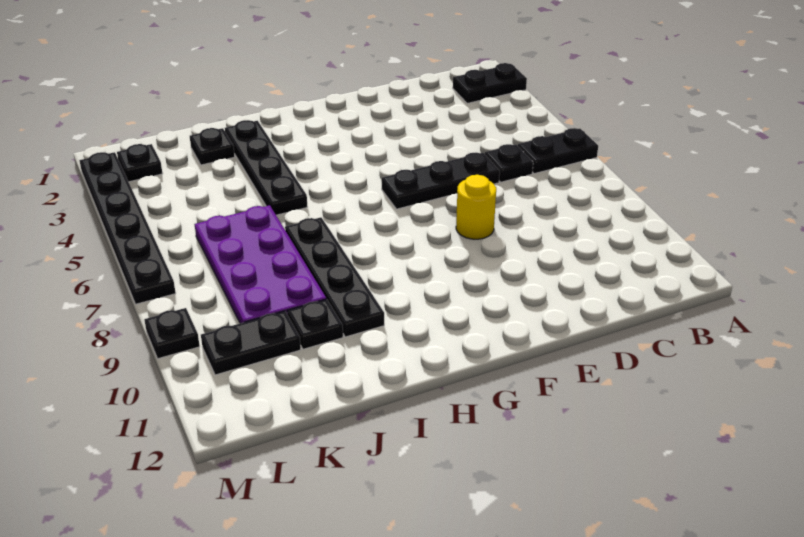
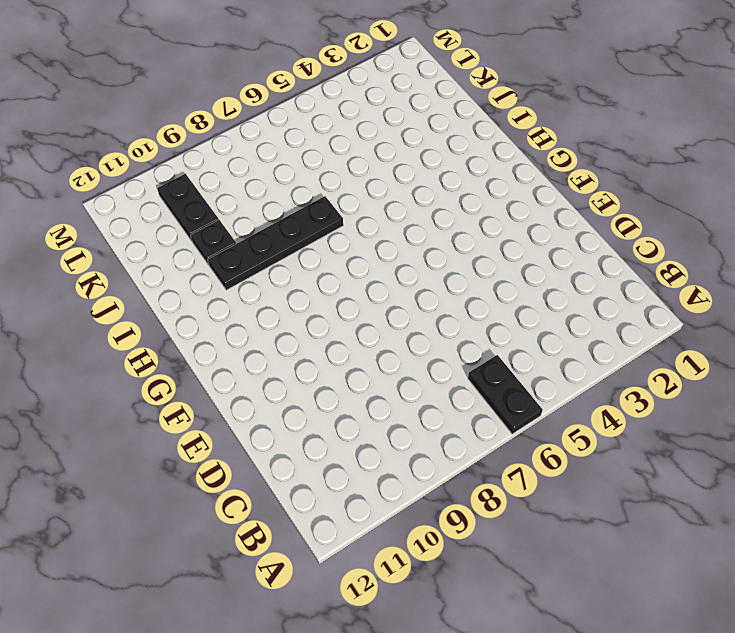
none -> black 1x2 plate [453,63,527,103]
none -> black 1x1 plate [485,144,533,182]
none -> black 1x3 plate [382,153,500,209]

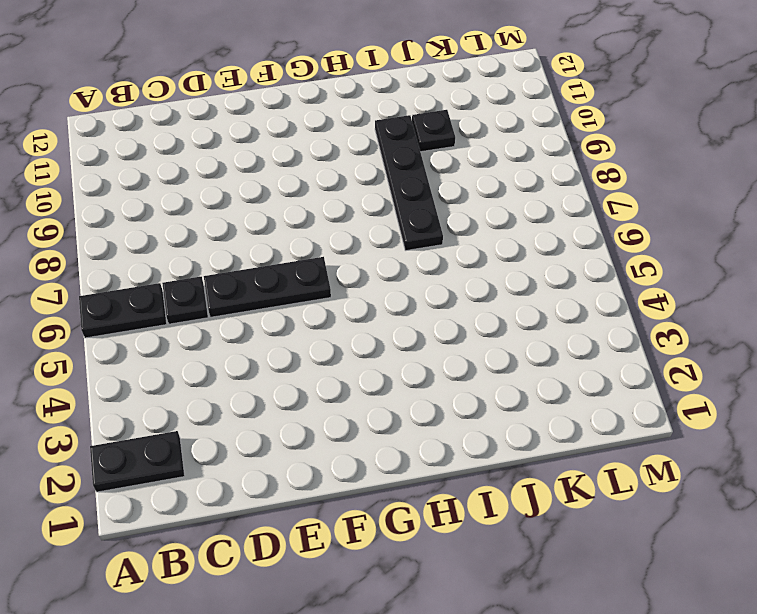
none -> yellow 1x1 round brick [456,175,496,239]
none -> black 1x4 plate [225,120,307,215]
none -> black 1x1 plate [190,128,235,165]

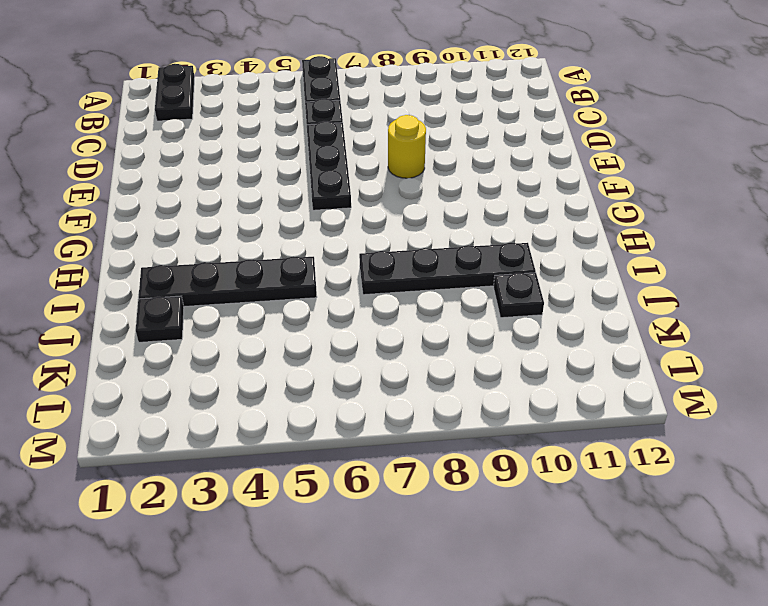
none -> purple 2x4 plate [195,205,326,323]
none -> black 1x2 plate [201,311,301,375]
none -> black 1x1 plate [117,144,163,182]

